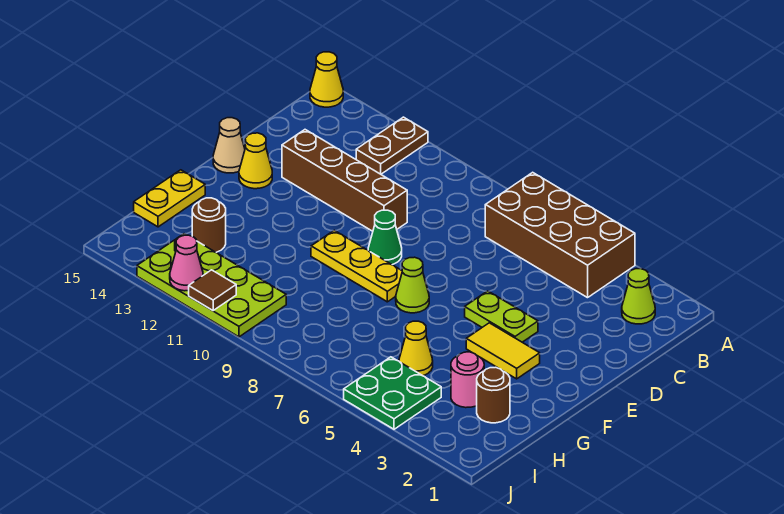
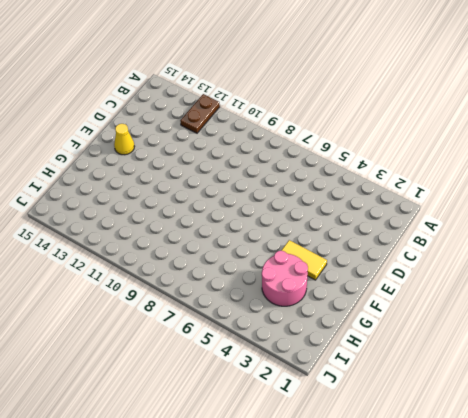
pink 2x2 round brick [262,251,308,306] -> pink 1x1 round brick [451,352,484,408]
none -> brown 2x4 brick [485,172,635,298]
none -> yellow 1x1 cone [310,52,343,107]
none -> lime 1x1 cone [622,269,655,324]

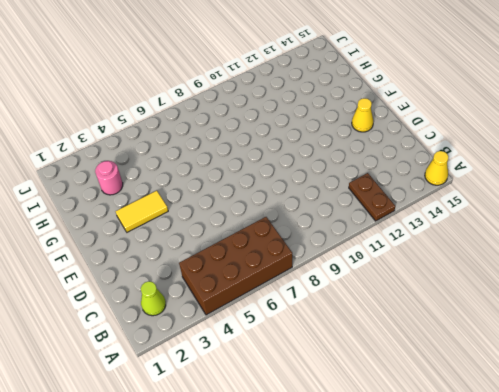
none -> brown 1x4 brick [282,130,407,231]
none -> lime 1x2 plate [465,291,538,342]
none -> green 1x1 cone [368,210,402,265]

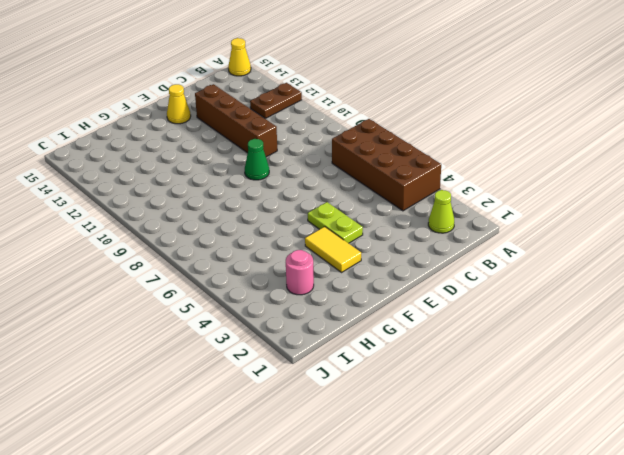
none -> tan 1x1 cone [213,118,245,173]
none -> lime 1x1 cone [396,257,429,313]
none -> yellow 1x3 plate [311,230,402,302]

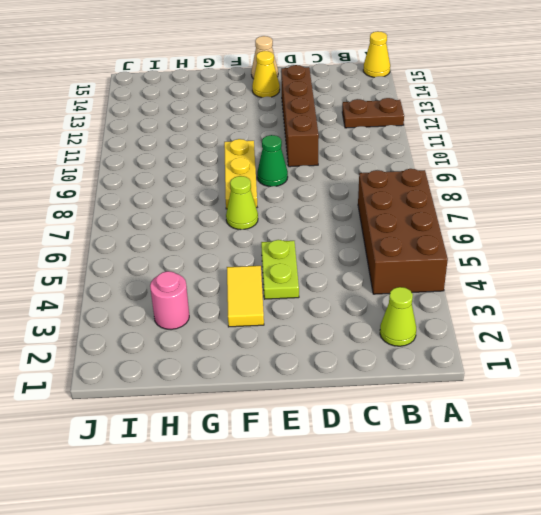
none -> yellow 1x2 plate [134,170,205,227]
none -> brown 1x1 round brick [477,367,510,423]
none -> yellow 1x1 cone [399,321,433,376]

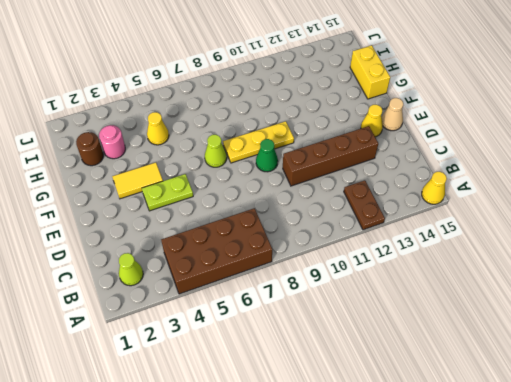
yellow 1x2 brick [350,45,390,99] -> yellow 1x2 plate [134,170,205,227]
none -> brown 1x1 round brick [192,198,226,252]
none -> green 2x2 plate [344,357,441,429]
none -> lime 2x4 plate [137,234,286,337]

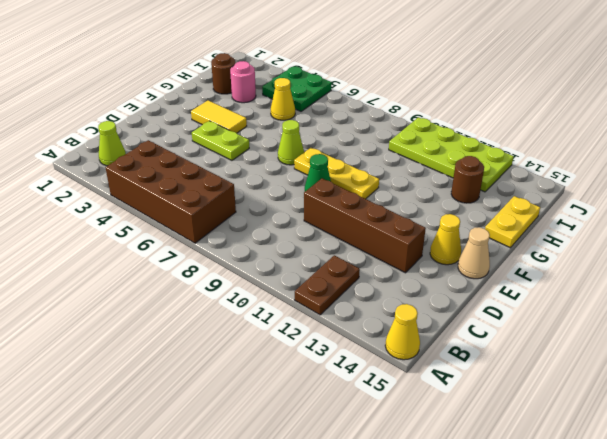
none -> brown 1x1 tile [189,270,236,311]
none -> pink 1x1 cone [170,235,203,291]

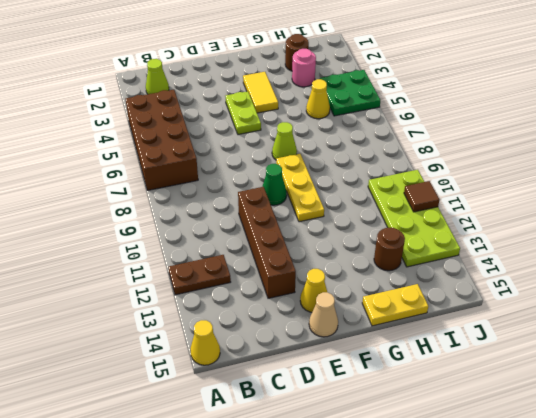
none -> pink 1x1 cone [170,235,203,291]

